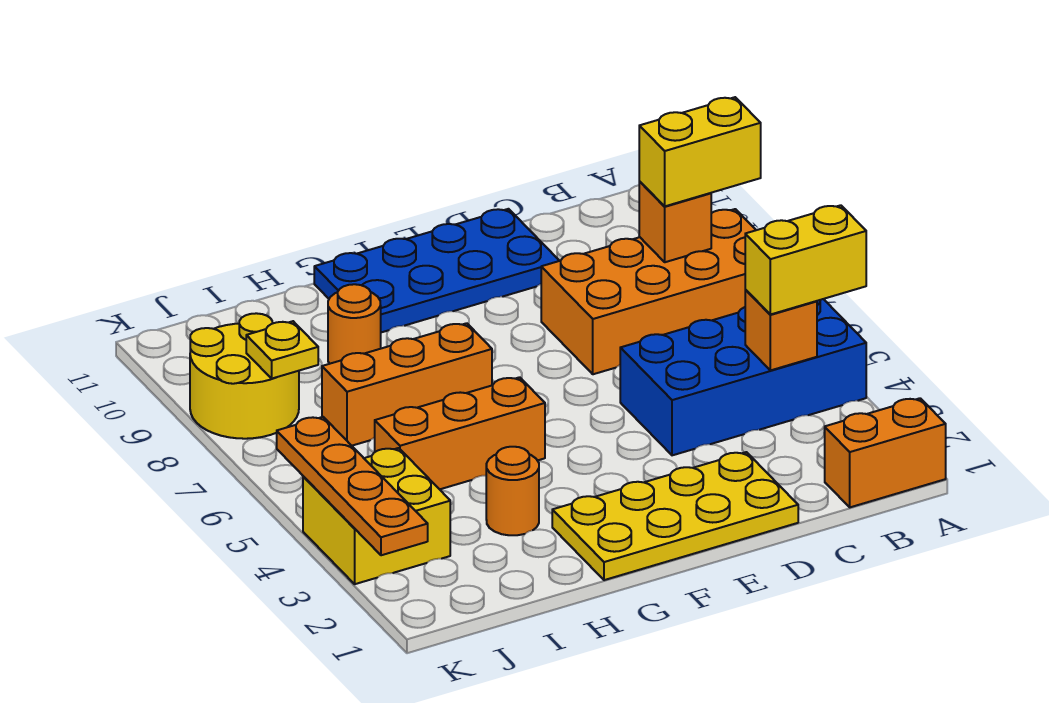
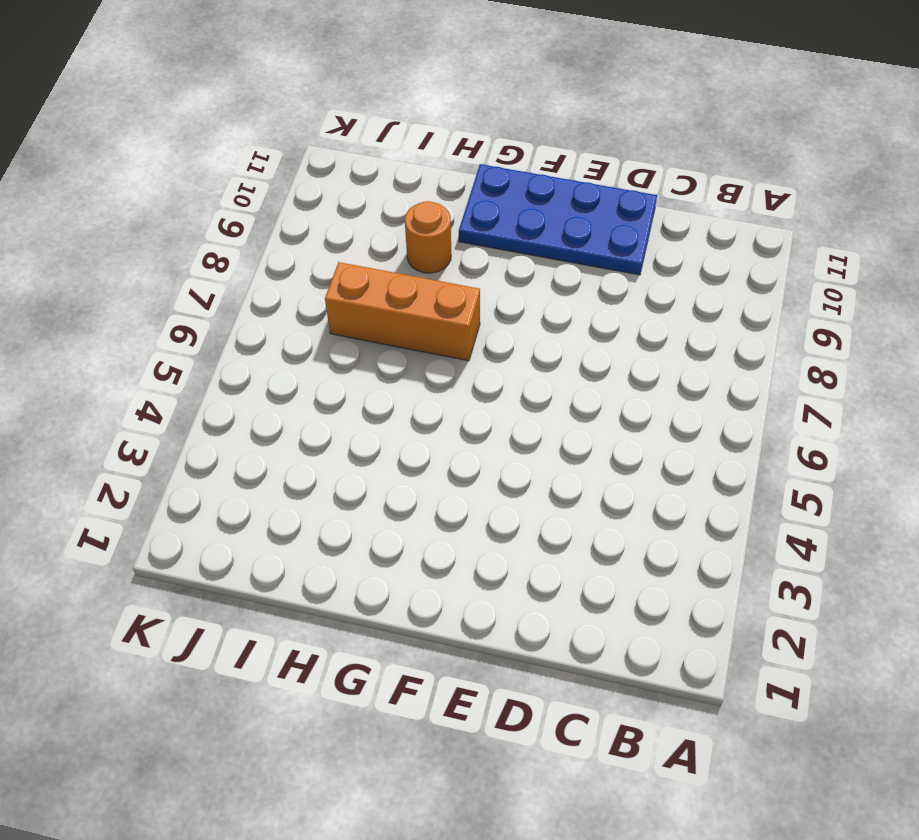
none -> orange 1x2 brick [825,398,946,507]
none -> blue 2x4 brick [620,299,866,455]
none -> orange 2x4 brick [541,209,756,374]

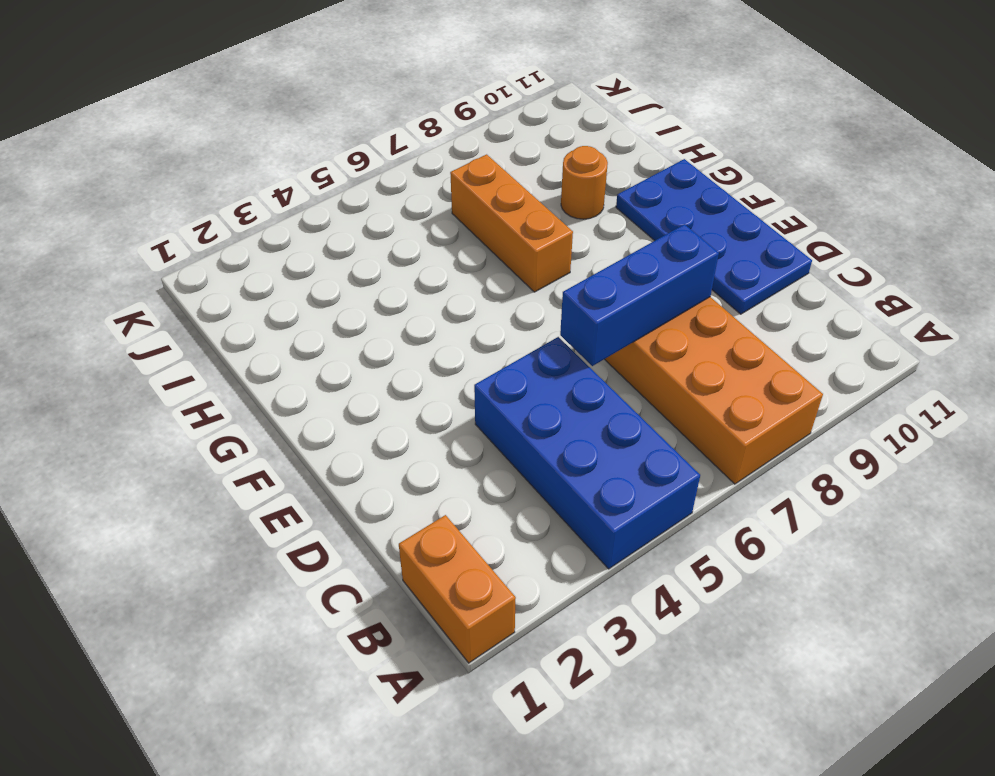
blue 1x3 brick [560,224,719,366] -> none
none -> yellow 2x4 plate [552,452,798,580]
none -> orange 1x3 brick [375,377,545,489]
none -> orange 1x1 round brick [486,447,539,535]

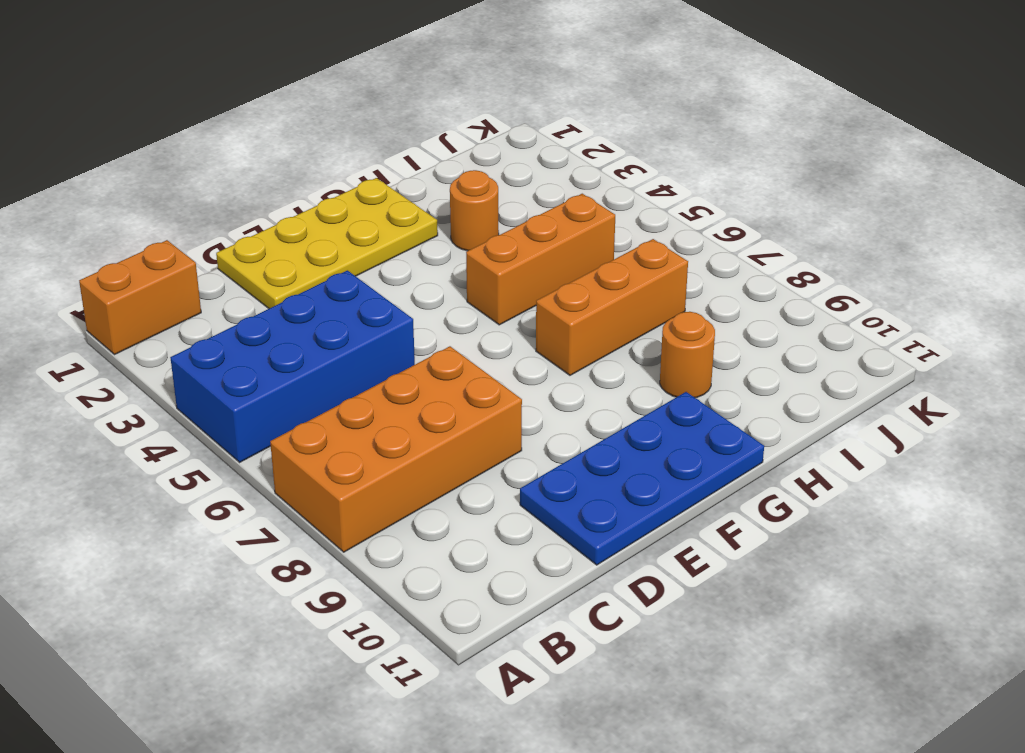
none -> yellow 2x2 brick [303,448,450,584]
none -> yellow 2x2 round brick [190,313,299,439]
none -> orange 1x1 brick [745,290,817,370]

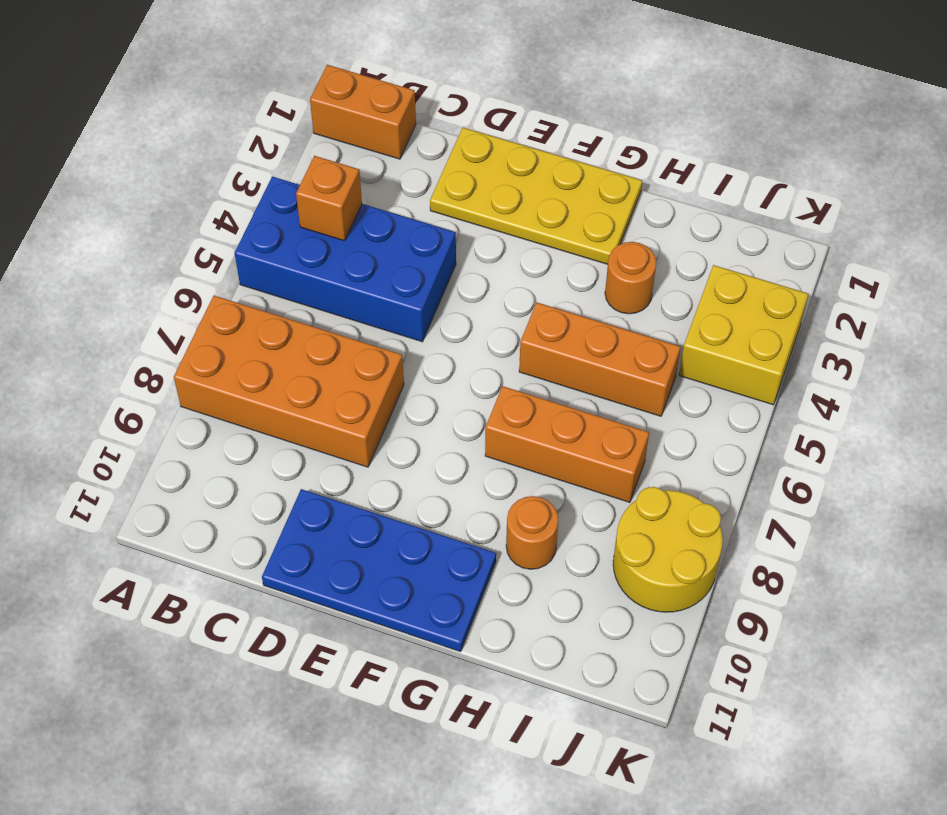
none -> orange 1x1 brick [639,182,711,262]
none -> yellow 1x1 plate [246,321,318,378]
none -> orange 1x4 plate [277,417,428,555]

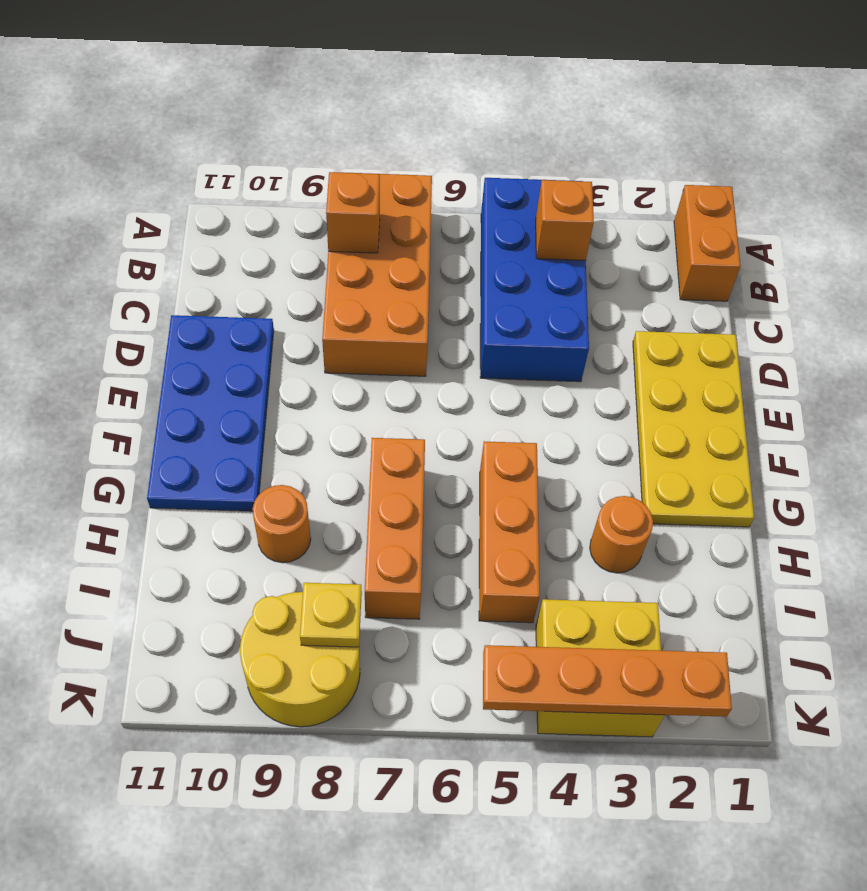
none -> yellow 1x2 brick [745,205,866,315]
none -> yellow 1x2 brick [639,97,761,206]

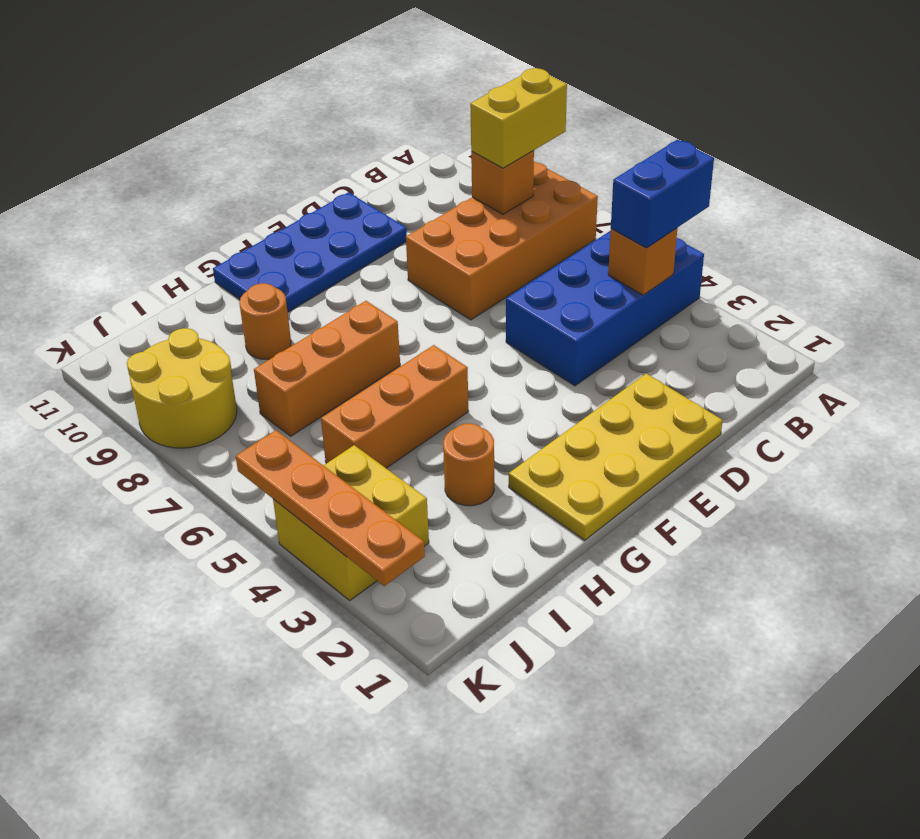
blue 1x2 brick [611,140,714,248] -> yellow 1x2 brick [745,205,866,315]
none -> orange 1x2 brick [825,398,946,507]
none -> yellow 1x1 plate [246,321,318,378]

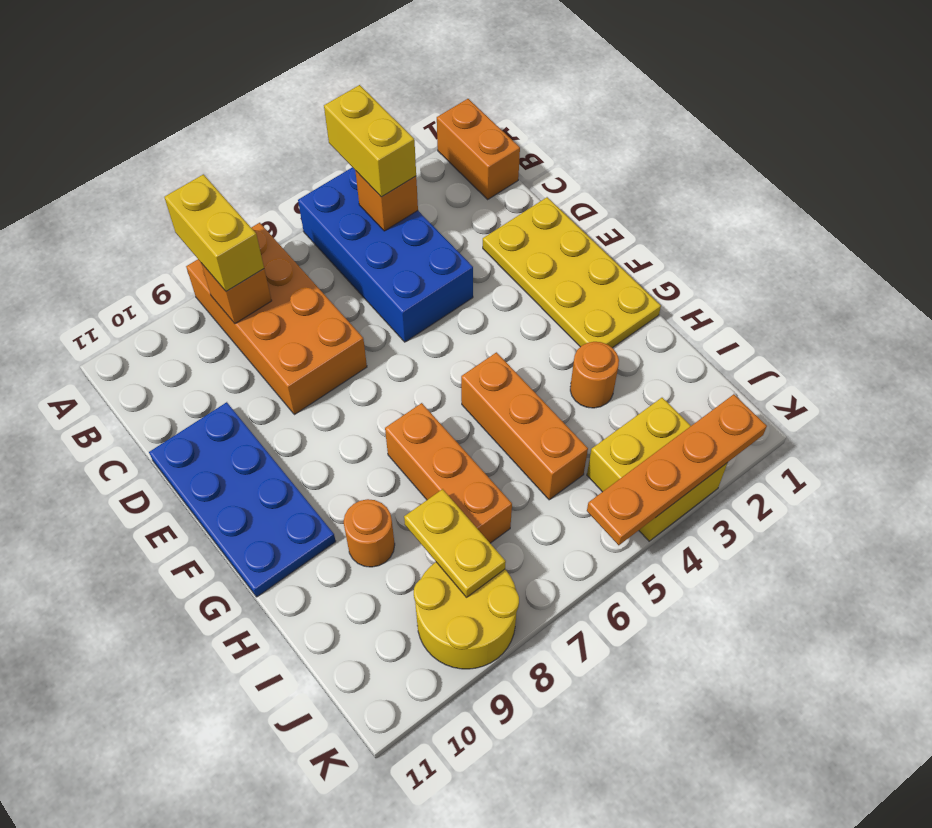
yellow 1x2 plate [404,489,506,597] -> yellow 1x1 plate [246,321,318,378]

